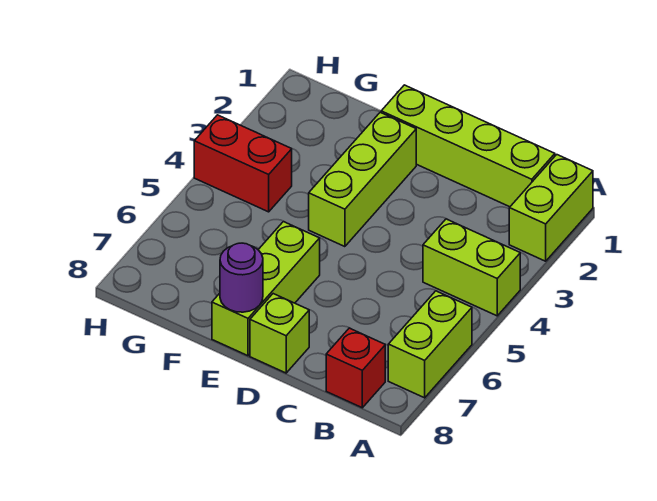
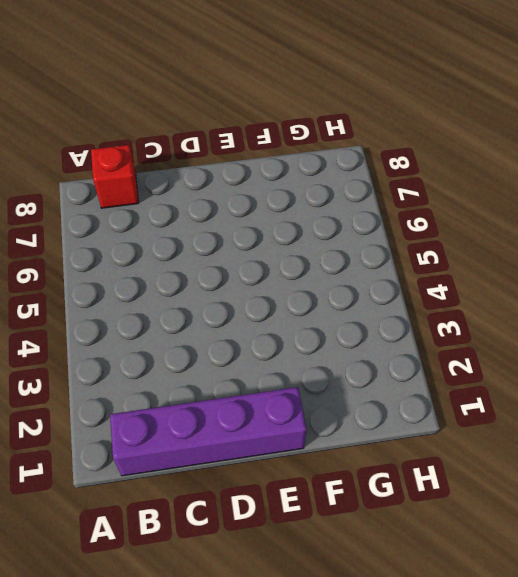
purple 1x4 brick [110,387,307,476] -> lime 1x4 brick [381,85,555,207]
none -> lime 1x2 brick [509,155,593,261]
none -> lime 1x2 brick [423,219,520,316]

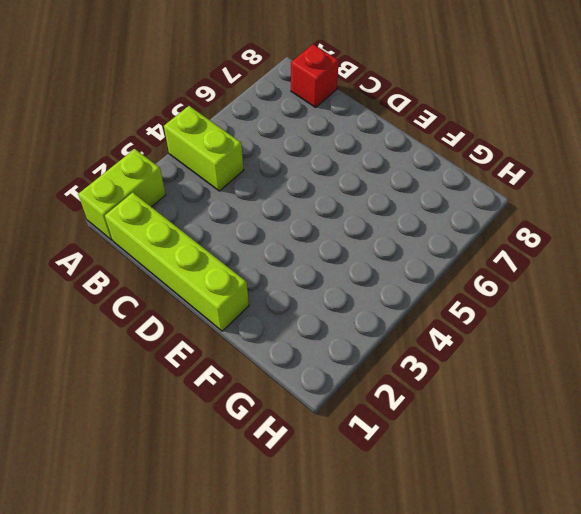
none -> lime 1x2 brick [388,291,472,398]
none -> lime 1x1 brick [250,294,309,373]

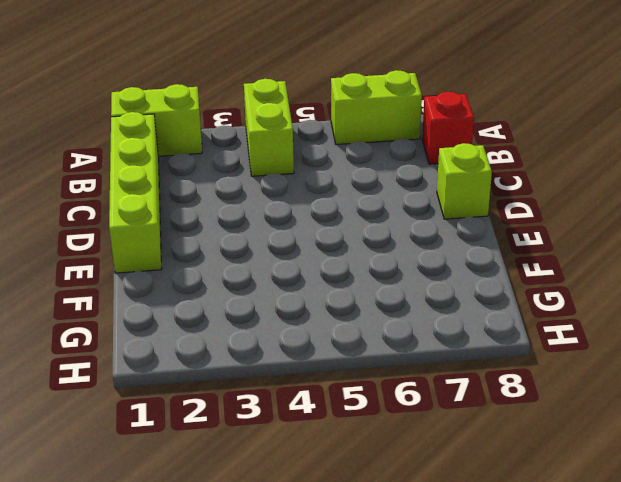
none -> lime 1x3 brick [309,112,416,247]
none -> lime 1x3 brick [212,222,320,356]

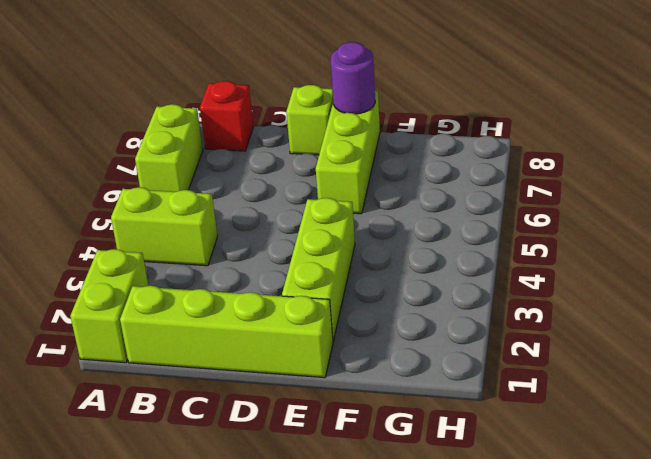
none -> red 1x2 brick [194,115,292,212]

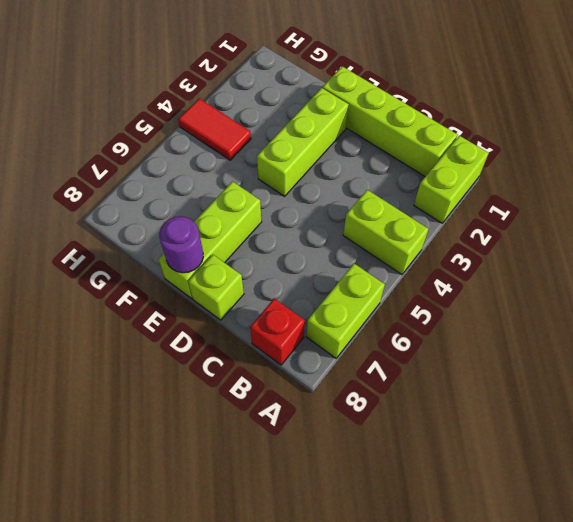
red 1x2 tile [178,98,251,160] -> red 1x2 brick [194,115,292,212]

